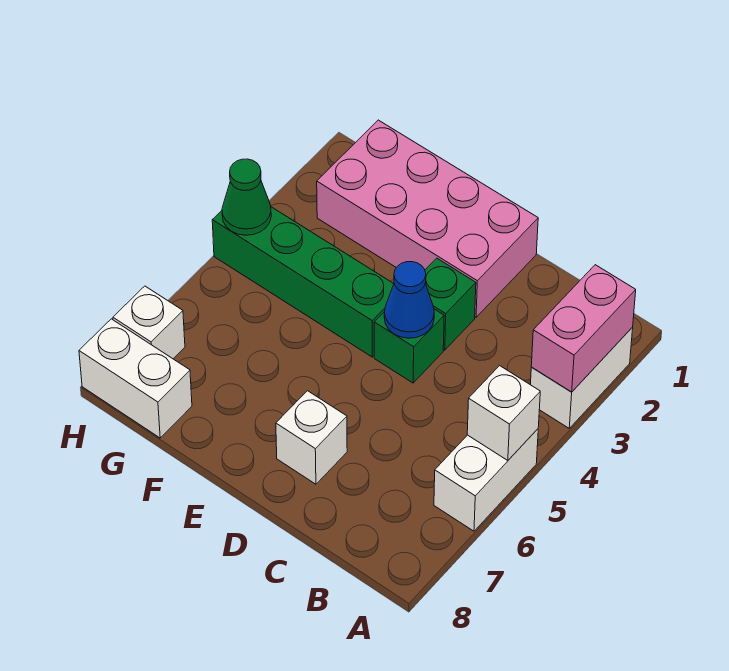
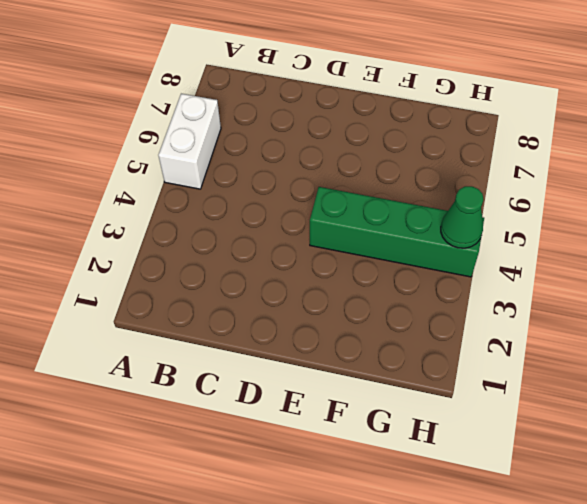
none -> white 1x2 brick [530,327,633,428]
none -> pink 2x4 brick [317,120,538,317]
none -> green 1x1 brick [425,258,476,350]

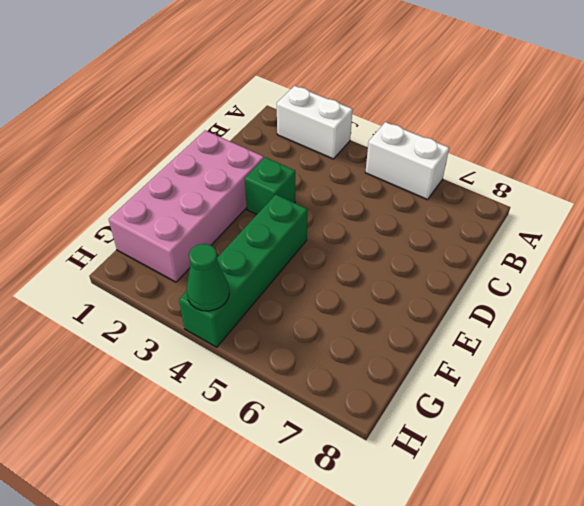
none -> green 1x1 brick [374,309,444,383]
none -> white 1x1 brick [276,391,347,484]
none -> white 1x2 brick [79,319,192,438]

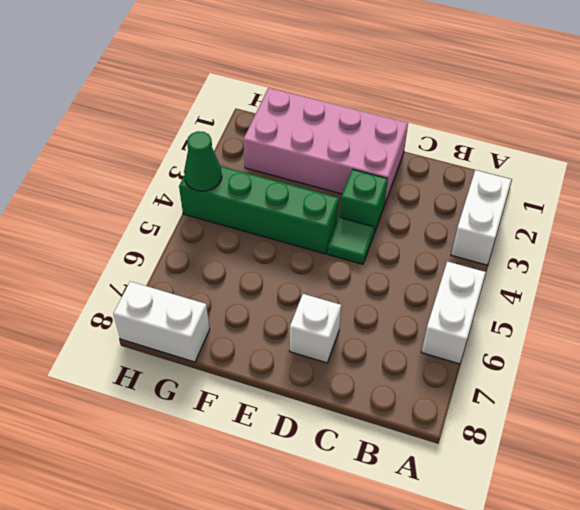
green 1x1 tile [328,217,375,264] -> green 1x1 brick [374,309,444,383]
none -> white 1x1 brick [113,286,185,359]
none -> pink 1x2 brick [531,265,636,392]
none -> white 1x1 brick [467,366,540,461]

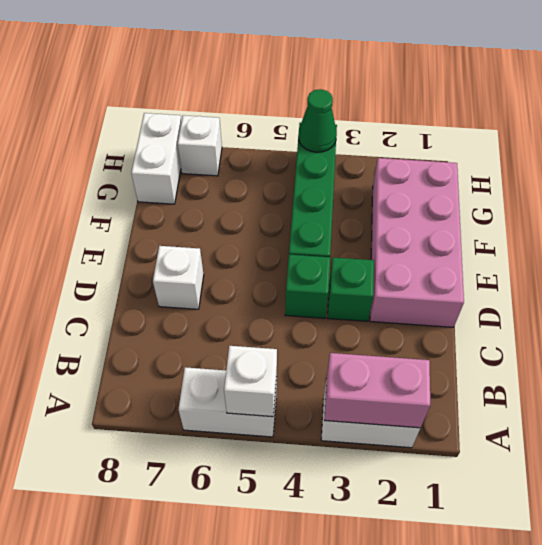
none -> blue 1x1 cone [384,262,434,338]

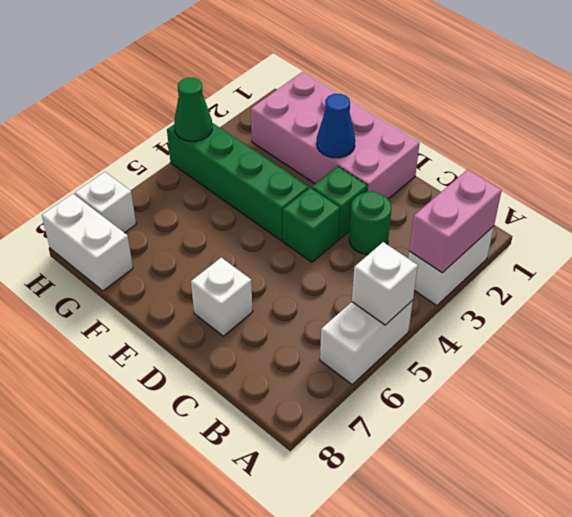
green 1x1 round brick [349,191,392,255] -> none
blue 1x1 cone [317,94,355,158] -> blue 1x1 cone moved to [384,262,434,338]

